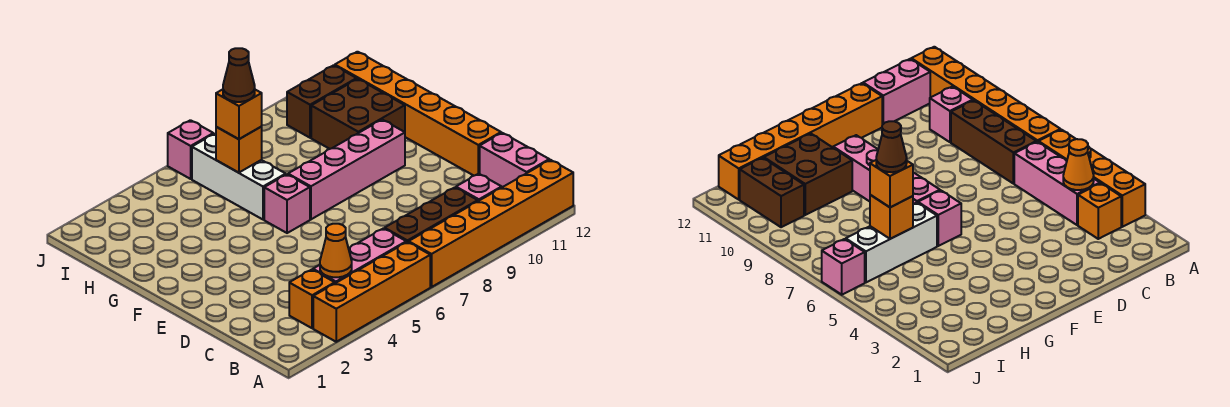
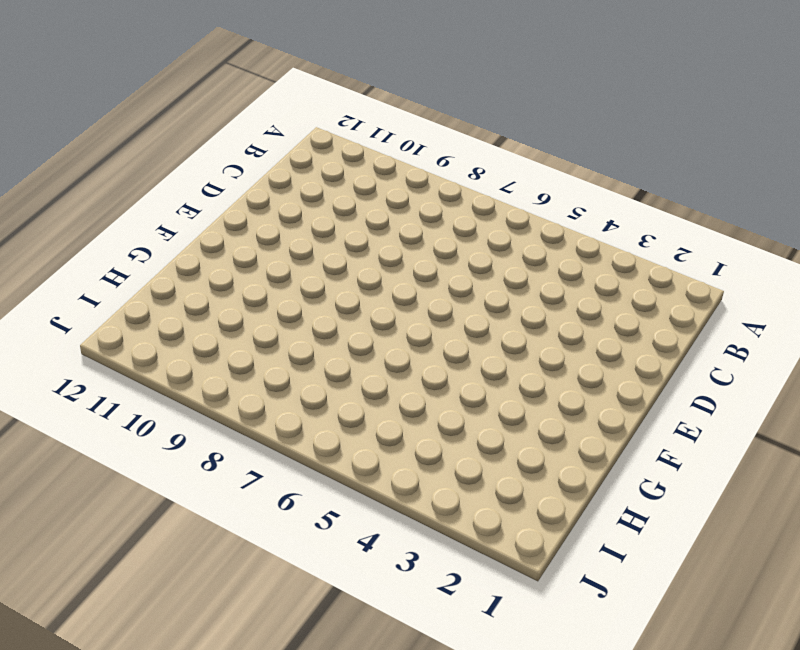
none -> orange 1x4 brick [313,242,430,342]
none -> orange 1x6 brick [409,160,573,287]
none -> orange 1x1 brick [289,270,335,328]

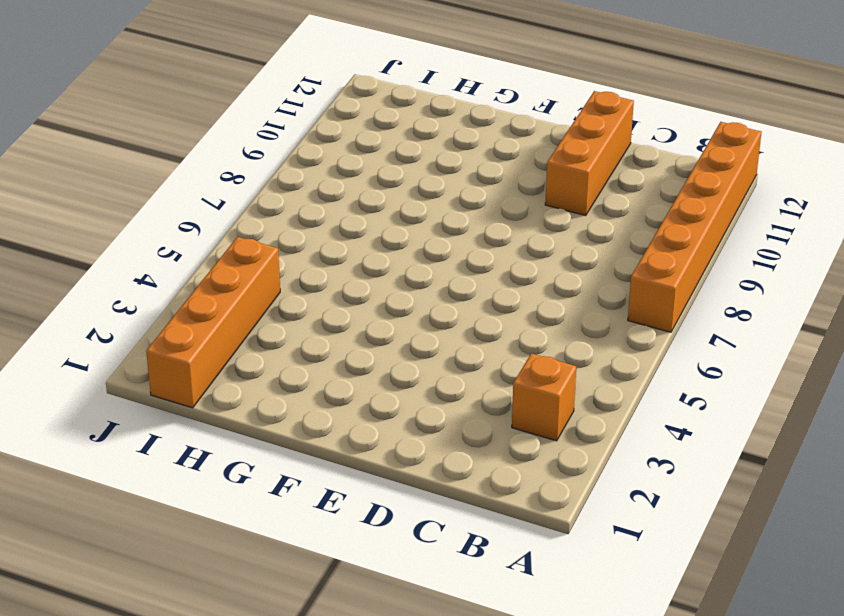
orange 1x3 brick [545,91,634,216] -> orange 1x6 brick [335,52,501,176]
orange 1x4 brick [146,237,280,408] -> orange 1x4 brick moved to [313,242,430,342]
none -> pink 1x3 brick [313,228,406,283]
none -> brown 1x3 brick [385,187,478,242]
none -> pink 1x1 brick [456,174,502,201]

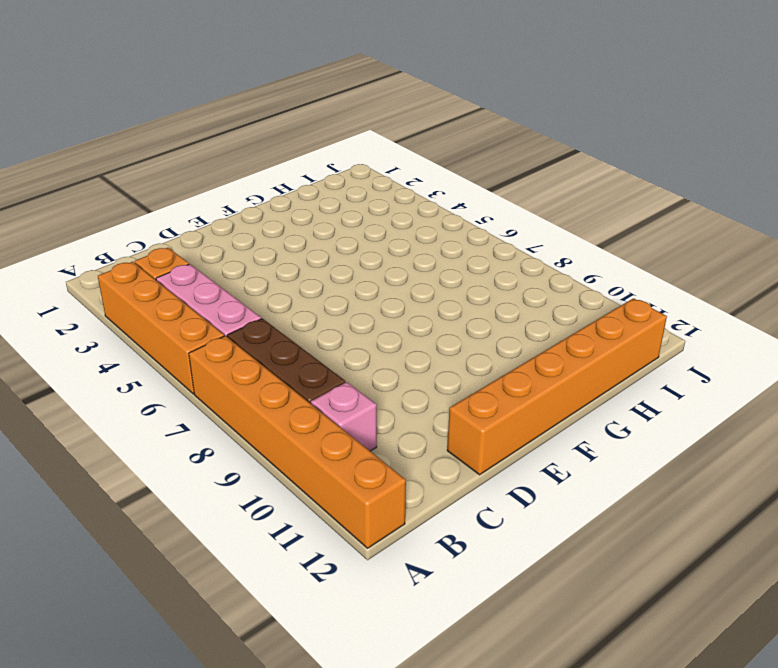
none -> pink 1x2 brick [480,133,549,187]
none -> pink 1x1 brick [264,174,310,233]
none -> pink 1x4 brick [288,120,405,219]

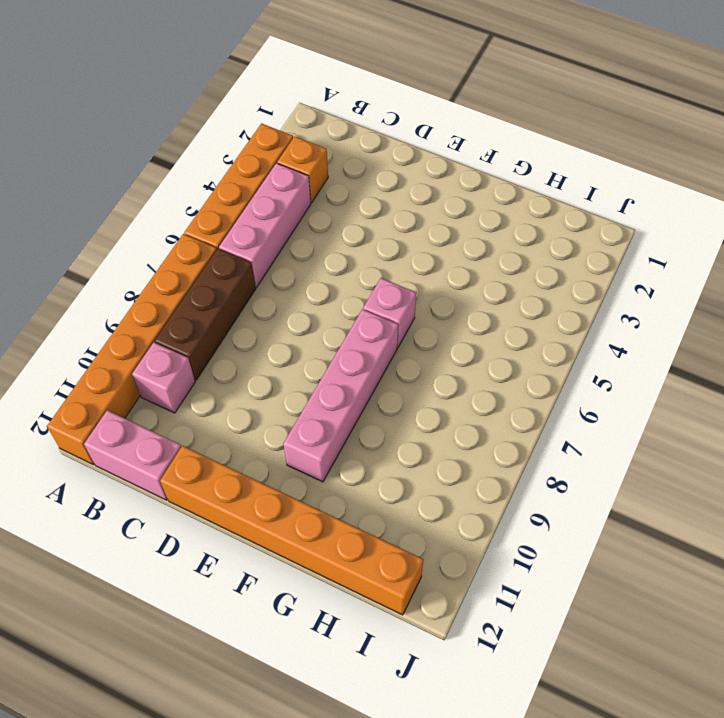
none -> white 1x3 brick [192,134,286,220]
none -> brown 2x2 brick [311,79,405,149]
none -> brown 1x2 brick [287,65,357,138]

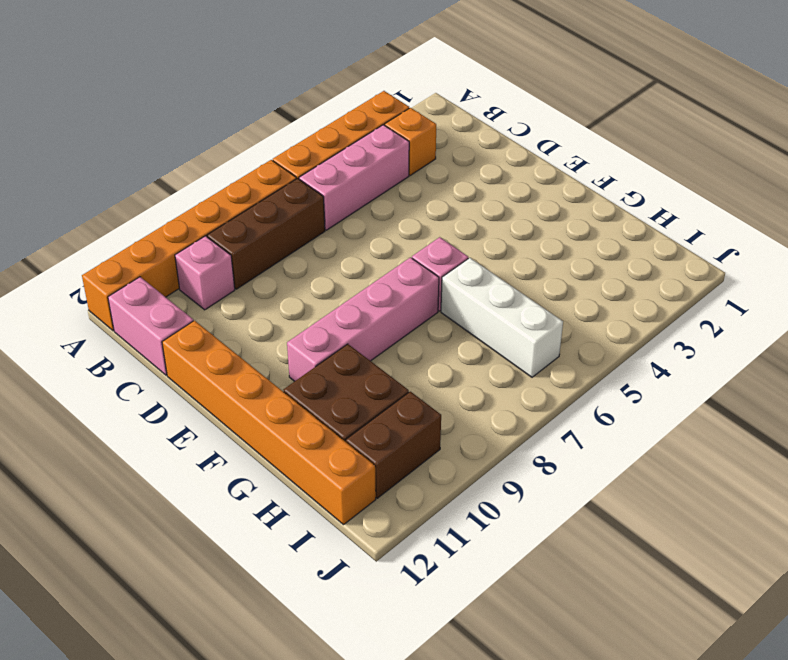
none -> pink 1x1 brick [168,120,213,179]
none -> orange 1x1 cone [320,224,352,277]
none -> orange 1x1 brick [216,127,262,173]

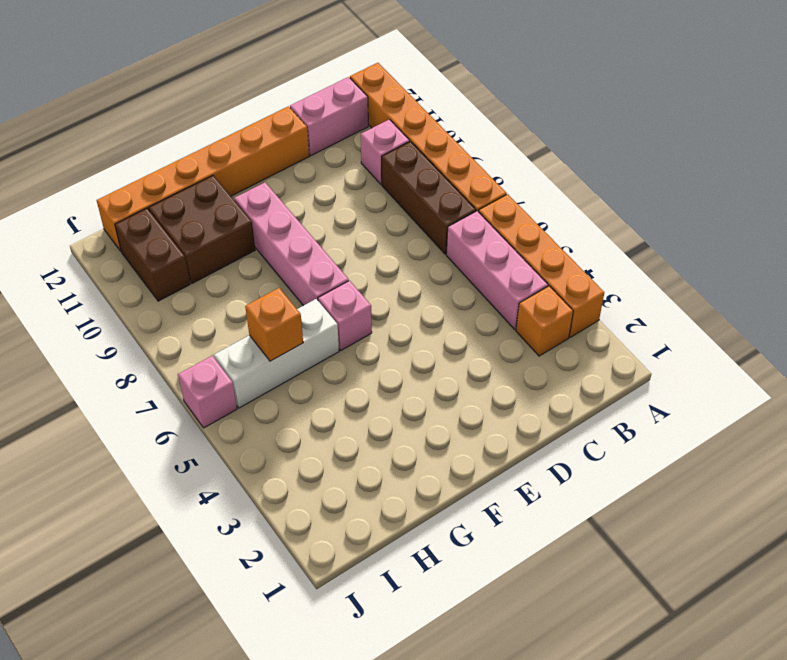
none -> orange 1x1 cone [320,224,352,277]
none -> orange 1x1 brick [216,89,262,139]
none -> brown 1x1 cone [223,48,255,102]

